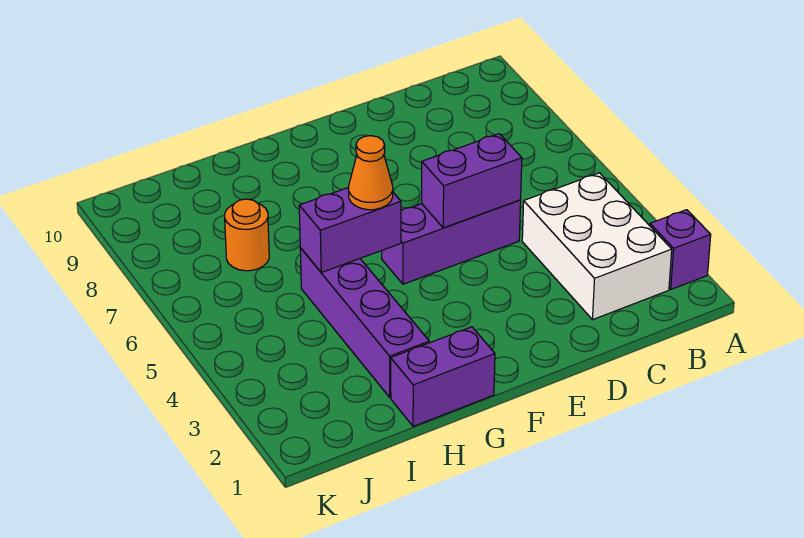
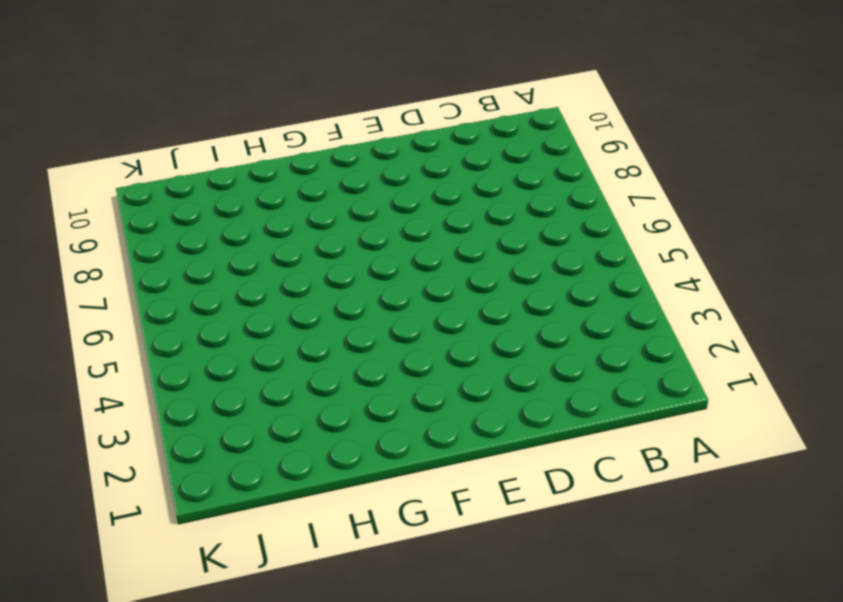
none -> purple 1x1 brick [650,210,711,289]
none -> white 2x3 brick [522,173,672,319]

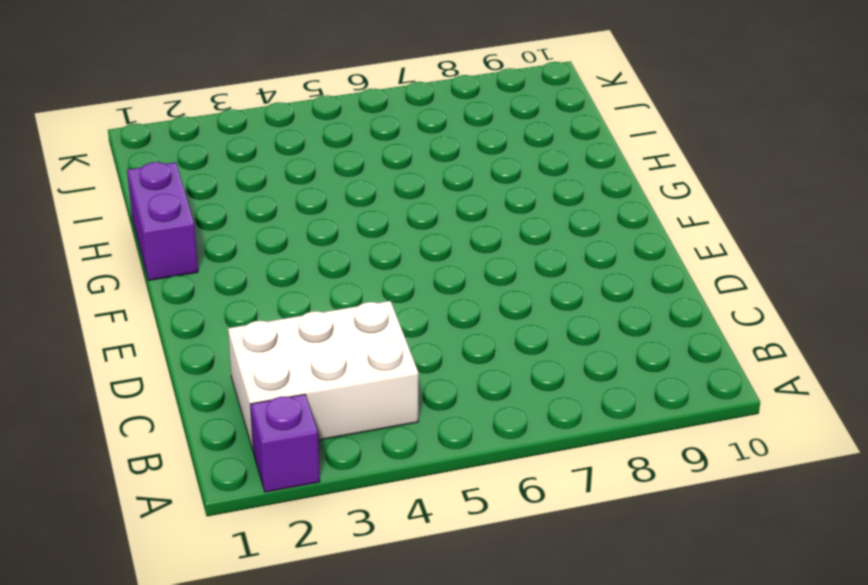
none -> purple 1x3 brick [382,200,521,284]
none -> purple 1x4 brick [300,248,429,398]

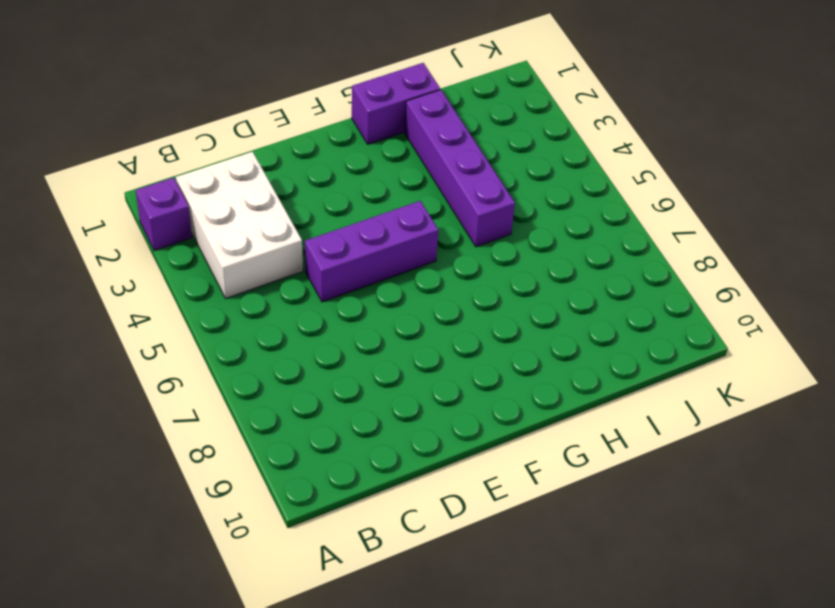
none -> orange 1x1 round brick [225,199,269,271]
none -> purple 1x2 brick [422,134,522,228]

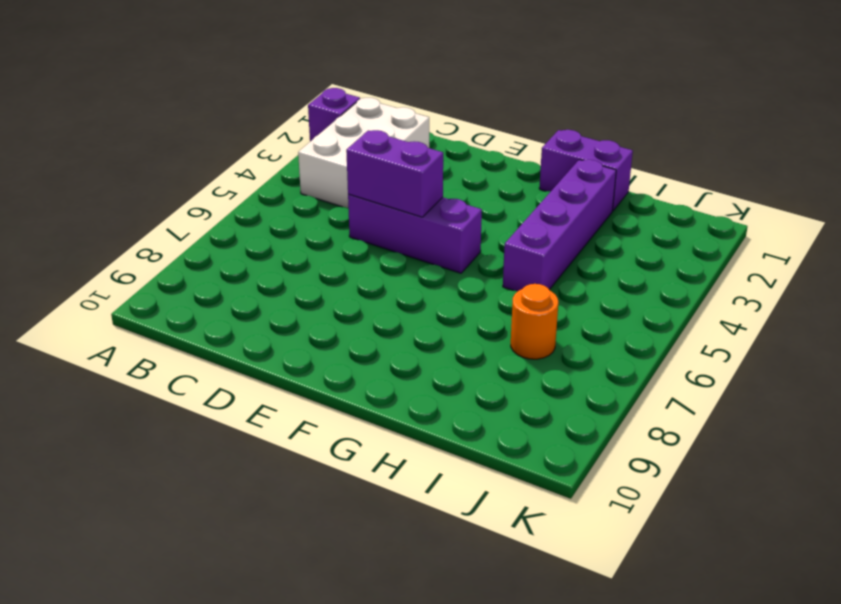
none -> purple 1x2 brick [299,187,401,272]
none -> orange 1x1 cone [349,136,393,210]

